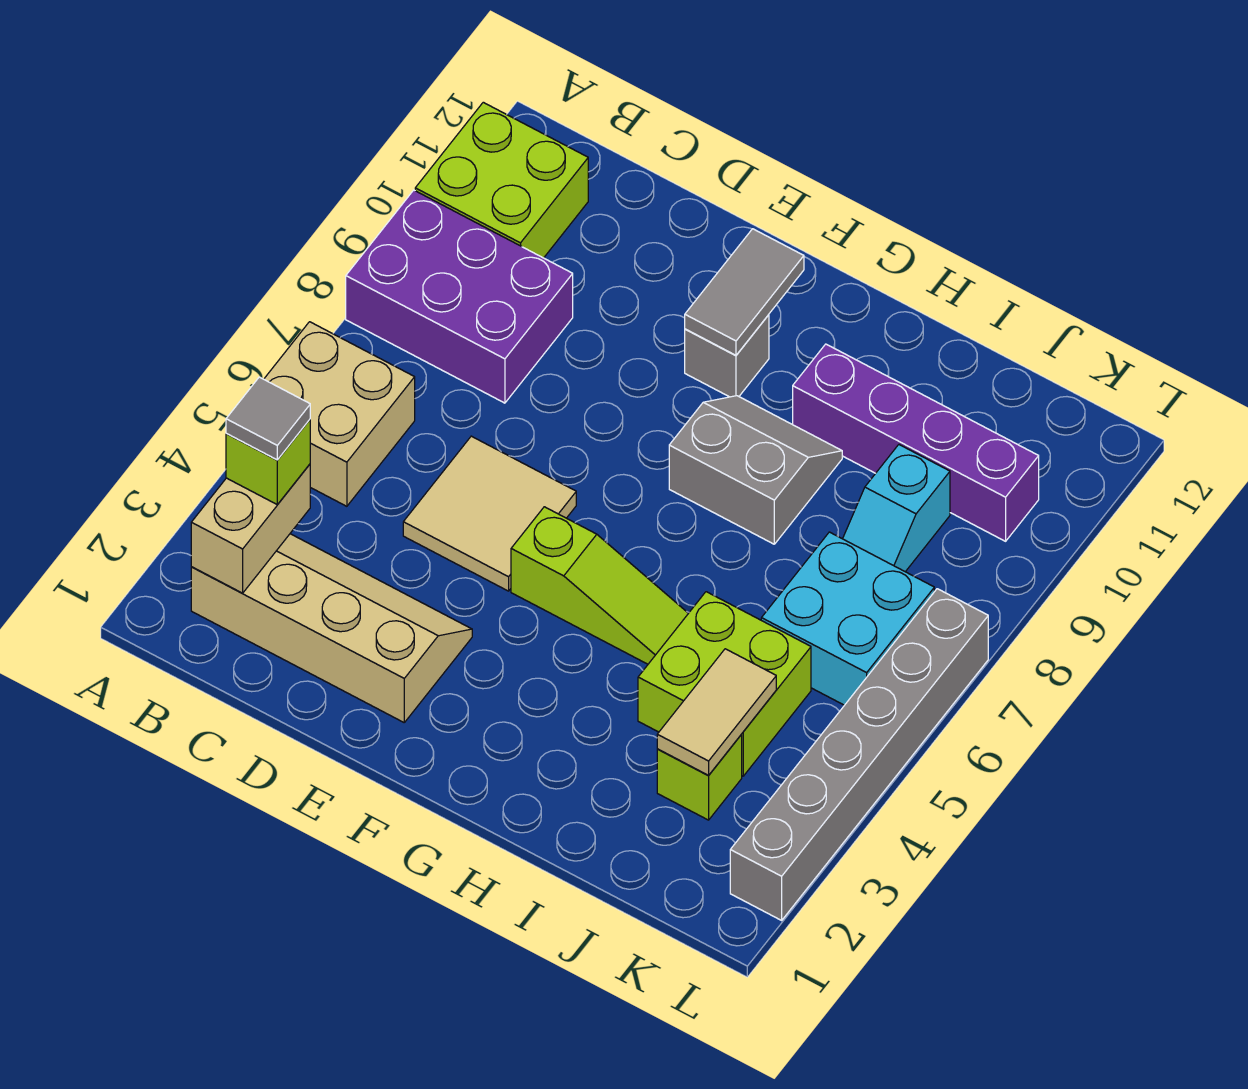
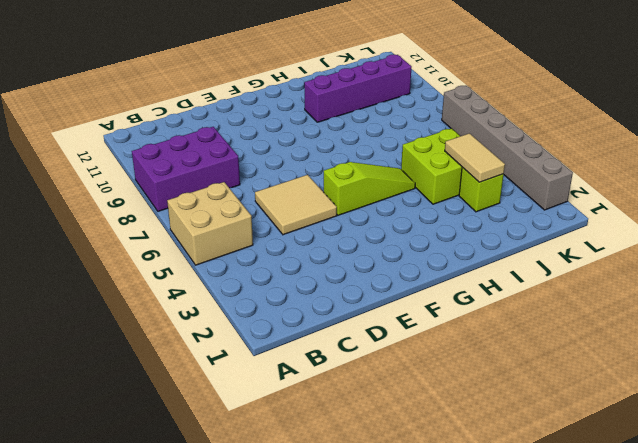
none -> lime 2x2 brick [415,102,588,258]
none -> tan 2x4 slope [191,534,472,722]
none -> grey 1x1 brick [685,315,769,397]

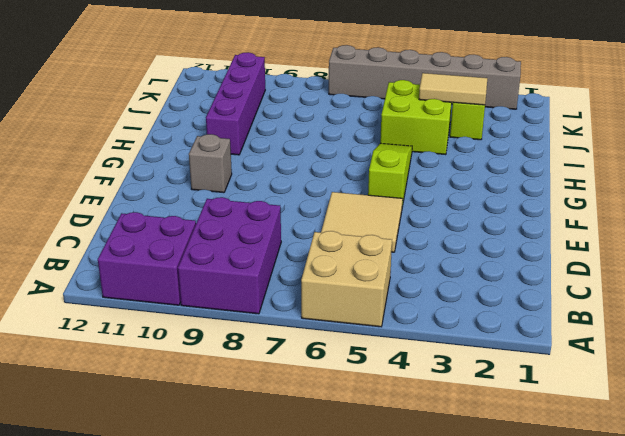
purple 2x2 brick [98,212,196,305] -> lime 2x2 brick [415,102,588,258]
none -> tan 2x4 slope [191,534,472,722]
none -> grey 2x2 slope [669,396,842,544]
none -> cyan 2x2 brick [761,532,934,705]

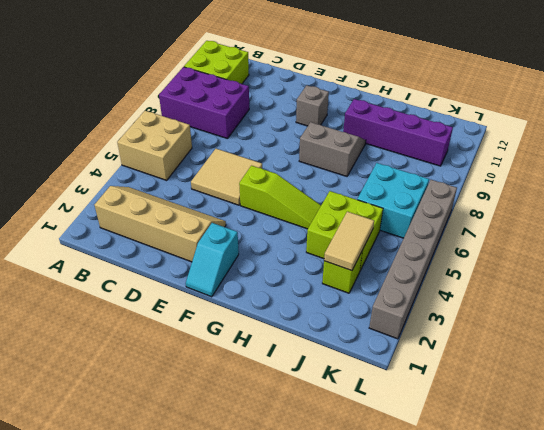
cyan 1x2 slope [186,223,239,297] -> cyan 1x2 slope moved to [843,445,950,572]
none -> tan 1x2 brick [191,464,310,593]
none -> grey 1x2 tile [685,229,804,355]
none -> lime 1x1 brick [226,420,310,505]

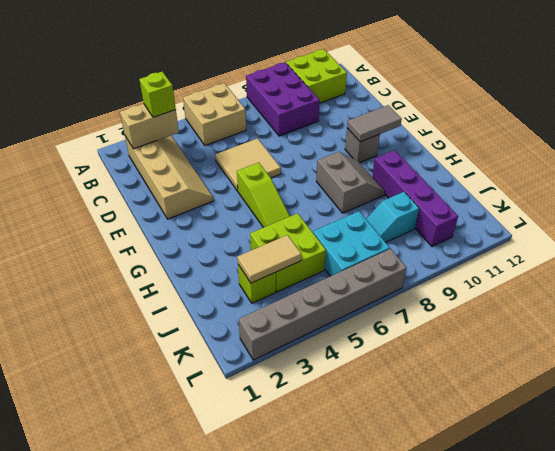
none -> grey 1x1 tile [226,377,310,460]

